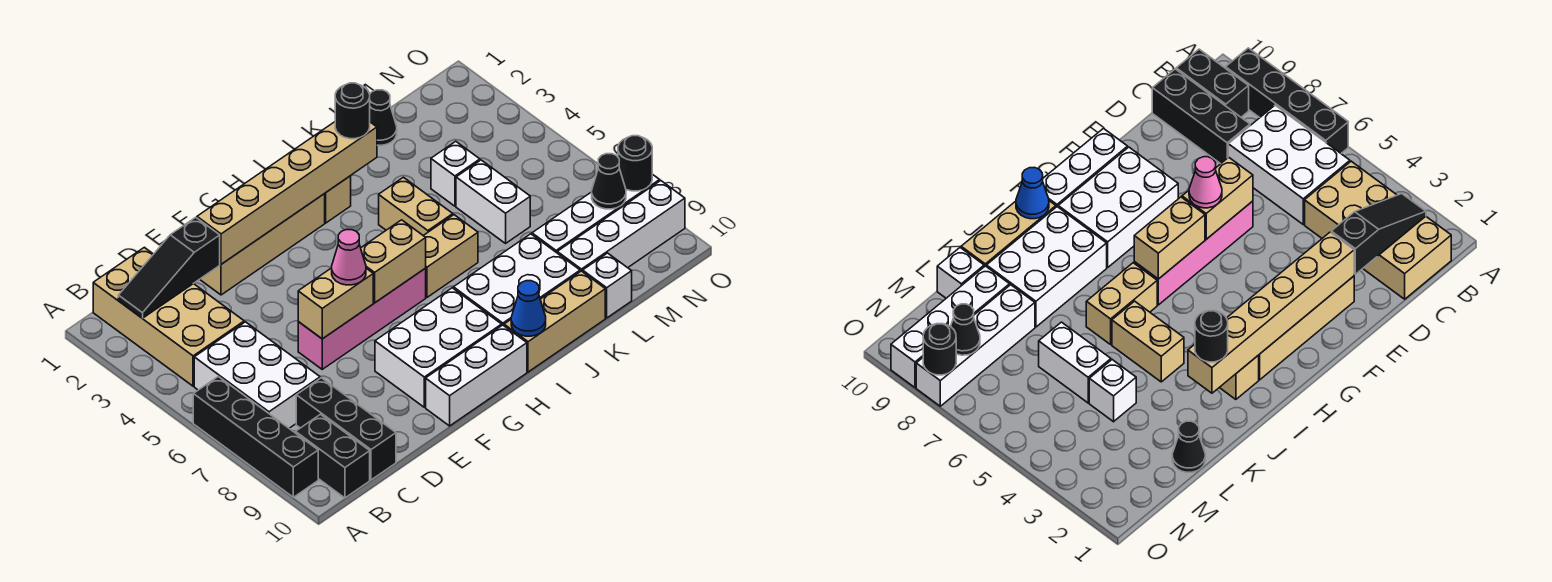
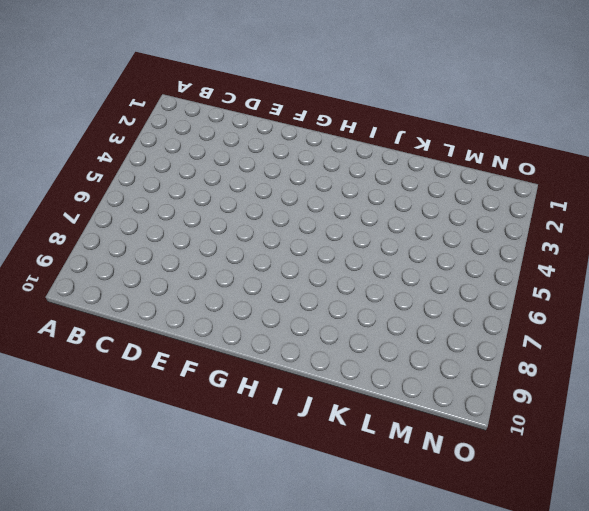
none -> black 1x4 brick [193,377,318,497]
none -> tan 2x4 brick [93,247,244,386]
none -> white 2x3 brick [194,322,320,428]

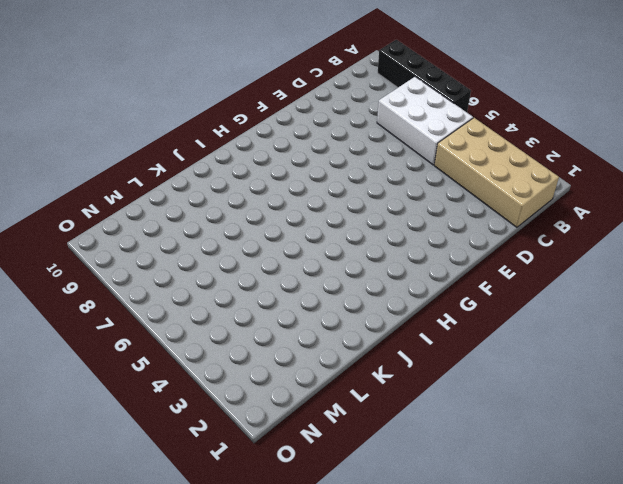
none -> black 1x2 brick [296,414,370,498]
none -> black 1x3 brick [296,378,396,480]
none -> tan 1x4 brick [200,194,325,295]

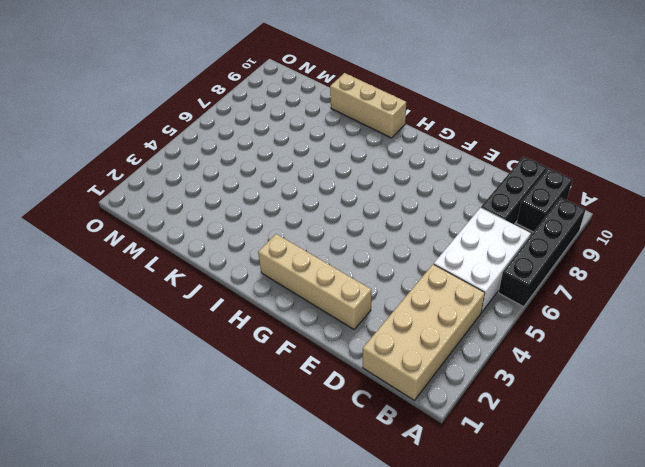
none -> pink 1x4 brick [298,268,426,369]
none -> white 2x3 brick [375,288,502,407]
none -> white 1x3 brick [426,325,527,426]

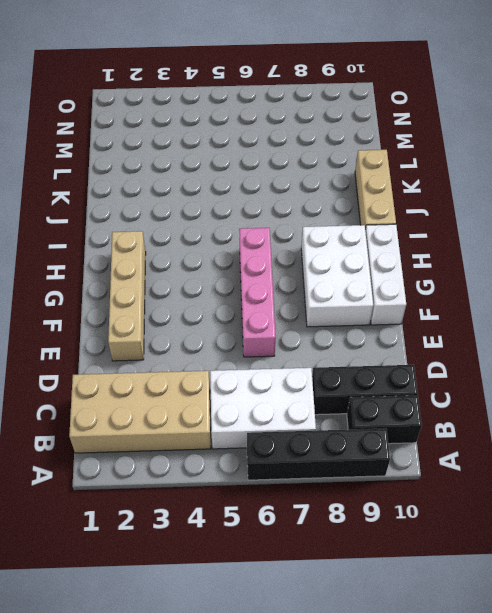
none -> tan 1x1 brick [325,176,351,223]
none -> tan 1x2 brick [423,215,478,297]
none -> white 2x3 brick [453,234,580,325]

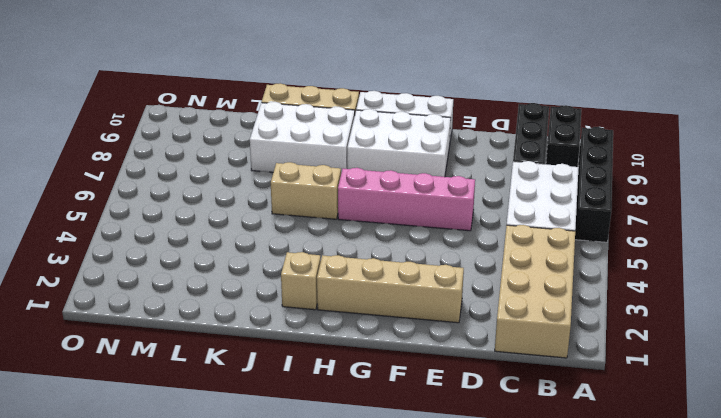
none -> tan 1x2 brick [379,177,453,235]
none -> black 1x1 cone [370,90,397,145]
none -> white 1x1 brick [431,141,480,206]

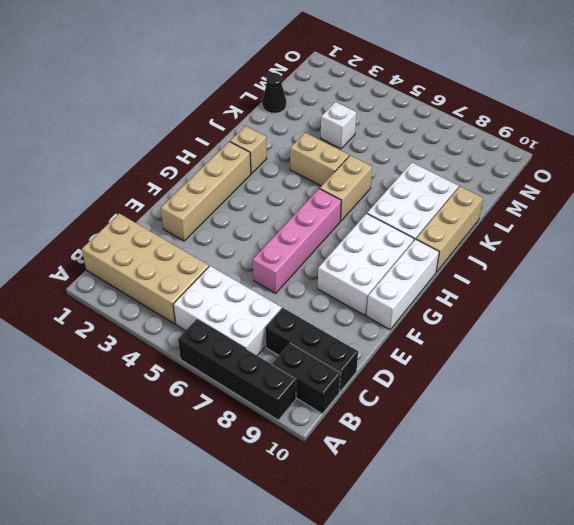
none -> white 1x2 brick [456,160,530,243]
none -> white 1x4 brick [532,174,660,253]
none -> white 1x4 brick [557,181,685,272]

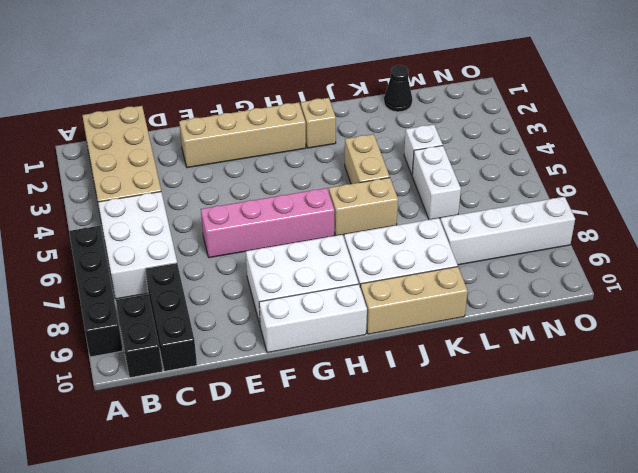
none -> white 1x4 brick [557,181,685,272]
none -> white 1x1 brick [583,253,632,318]
none -> black 1x3 slope [118,217,220,318]

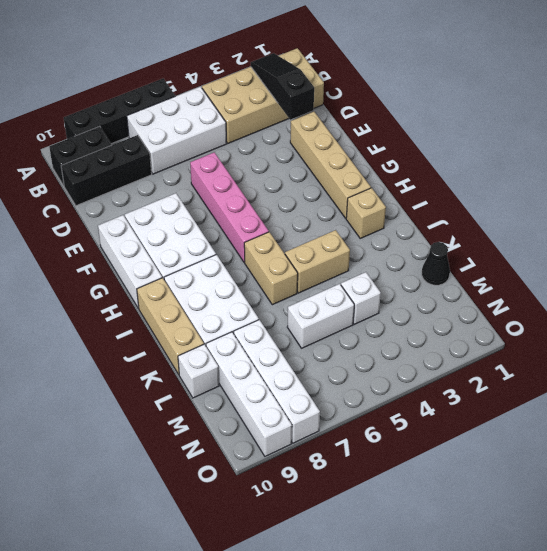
none -> tan 1x6 brick [197,122,377,264]
none -> tan 1x2 brick [298,268,373,339]
none -> tan 1x2 brick [361,220,426,303]

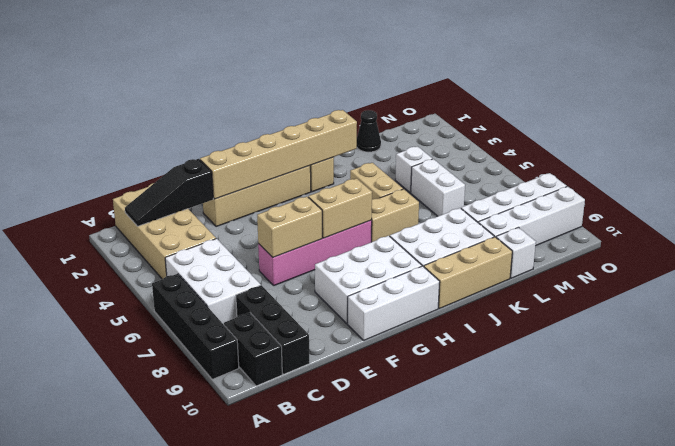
none -> blue 1x1 cone [511,281,546,336]
none -> black 1x1 cone [592,154,626,209]
none -> black 1x1 round brick [618,136,652,191]

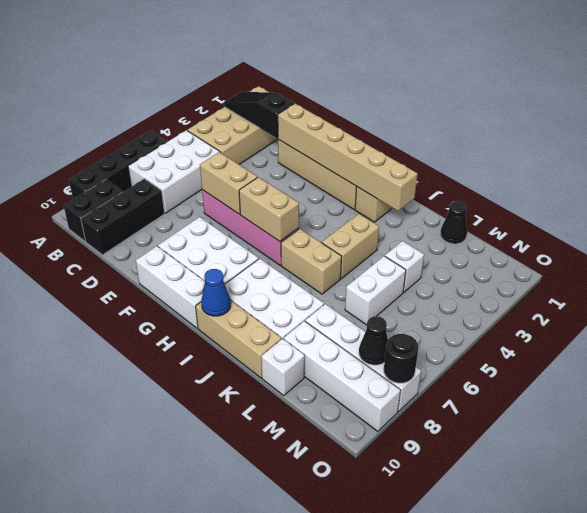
none -> pink 1x1 cone [332,230,366,285]
none -> black 1x1 round brick [335,83,370,139]

